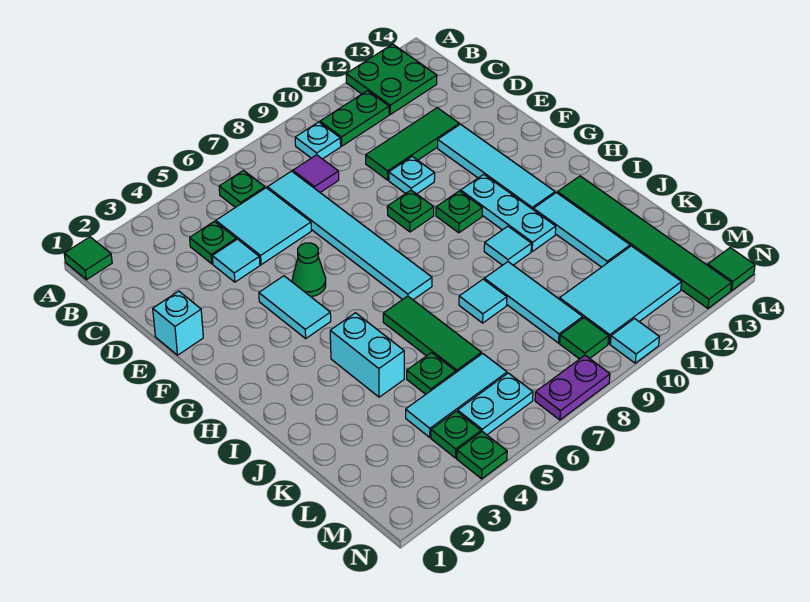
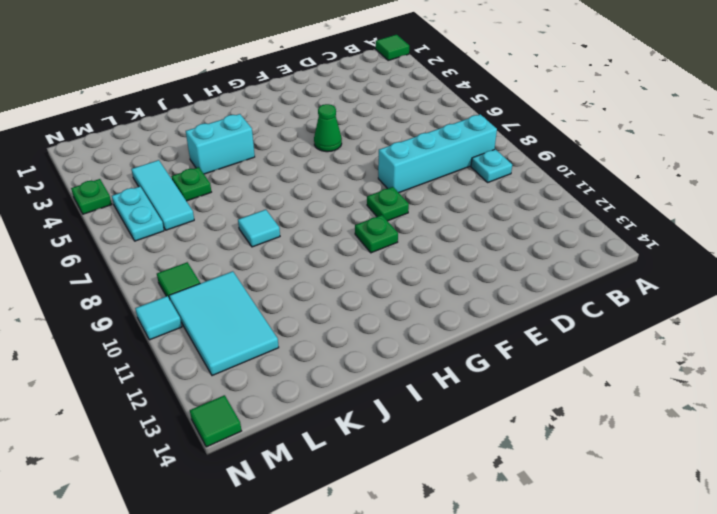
cyan 1x4 brick [378,114,497,193] -> purple 1x1 tile [293,155,339,192]
none -> green 2x2 plate [346,44,437,114]
none -> green 1x1 plate [219,170,265,208]
none -> green 1x2 plate [320,91,389,146]
none -> green 1x1 plate [190,221,236,264]

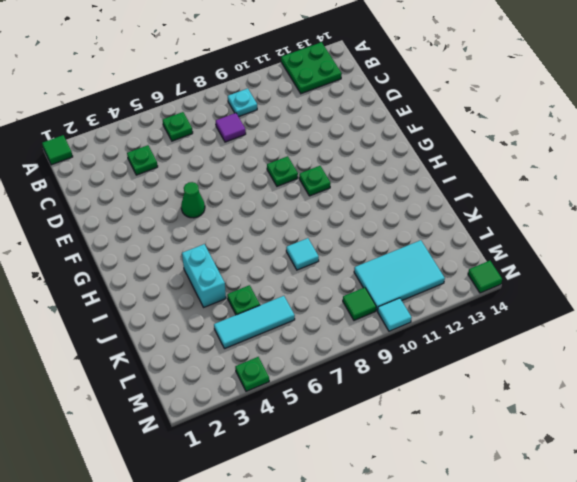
none -> green 1x2 plate [320,91,389,146]
none -> cyan 2x2 tile [216,188,311,265]
none -> cyan 1x6 tile [267,171,432,300]
none -> cyan 1x1 tile [212,239,260,282]

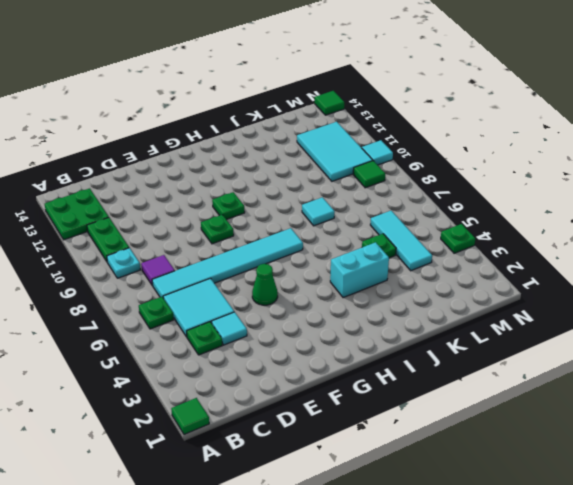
none -> green 1x3 tile [366,108,459,180]
none -> cyan 1x1 brick [153,291,203,355]
none -> cyan 1x1 plate [389,157,435,194]
none -> cyan 1x4 tile [438,124,555,209]

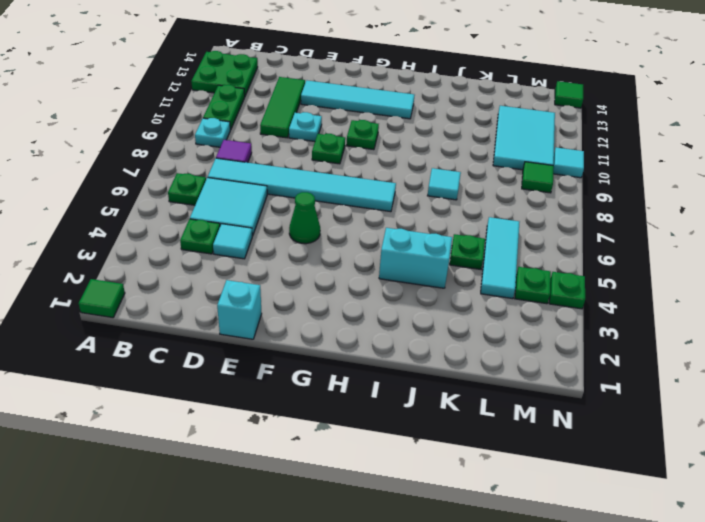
none -> cyan 1x2 tile [259,276,331,338]
none -> cyan 1x3 plate [461,174,556,251]
none -> green 1x3 tile [383,296,481,372]
none -> cyan 1x1 tile [484,226,531,265]

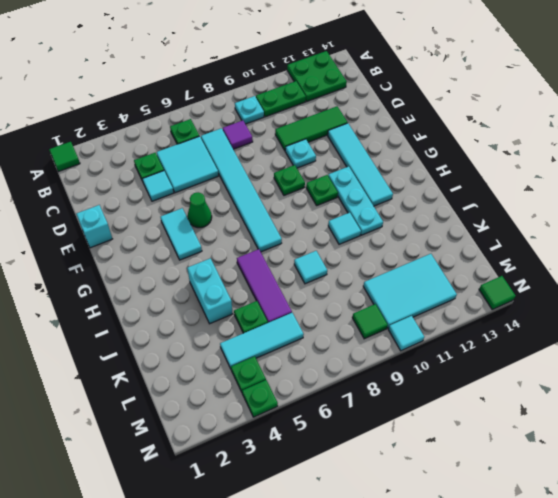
purple 1x3 tile [237,249,292,323] -> green 1x3 tile [383,296,481,372]
none -> cyan 1x3 tile [533,193,630,267]
none -> green 1x6 tile [557,176,731,308]
none -> cyan 1x3 tile [484,262,583,343]
none -> cyan 1x2 plate [458,373,533,435]

